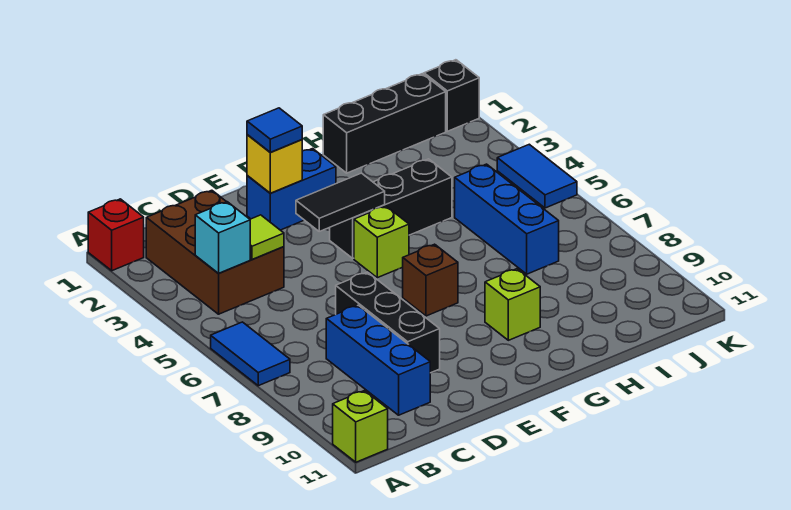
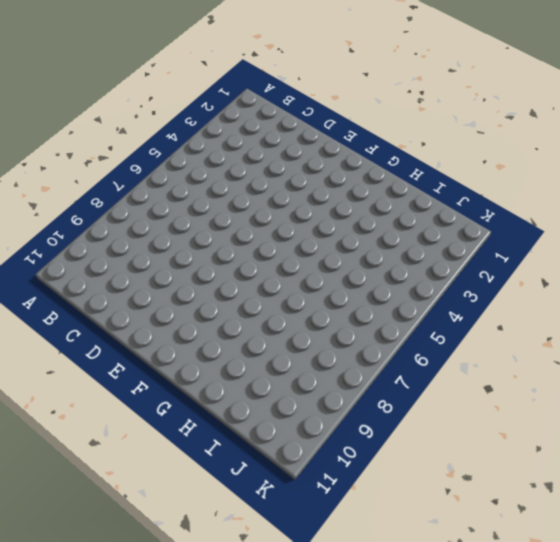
none -> red 1x1 brick [88,199,144,271]
none -> blue 1x2 tile [211,322,290,386]
none -> lime 1x1 brick [333,391,388,462]

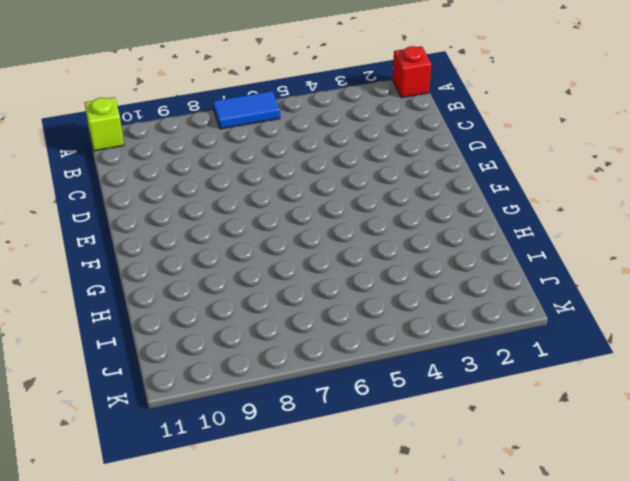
none -> brown 2x3 brick [146,190,284,314]
none -> blue 1x3 brick [326,305,430,415]
none -> black 1x3 brick [336,272,440,373]

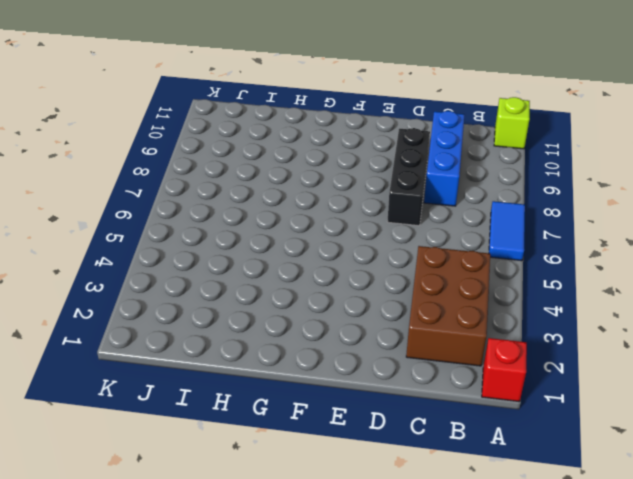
none -> blue 1x2 brick [247,149,336,230]
none -> black 1x3 brick [330,159,452,258]
none -> lime 1x1 brick [354,206,409,278]

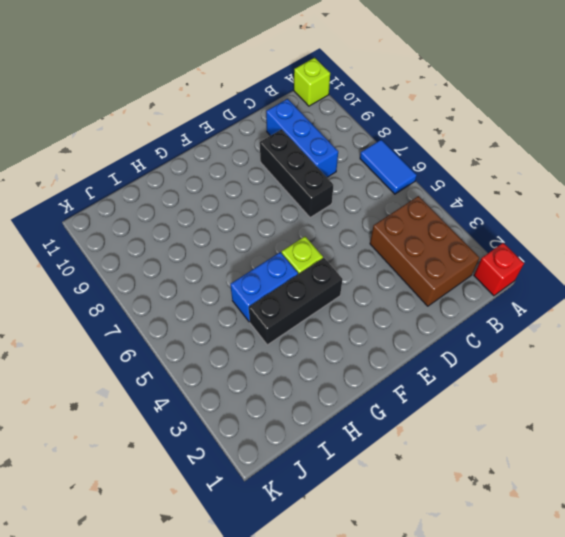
blue 1x2 brick [230,252,298,322] -> blue 1x2 brick moved to [247,149,336,230]
none -> brown 1x1 brick [403,244,458,316]
none -> lime 1x1 brick [485,269,540,340]
none -> black 1x3 brick [323,74,446,173]

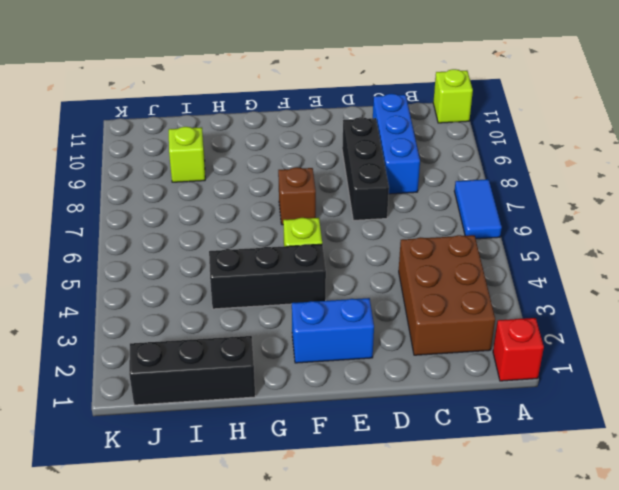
lime 1x1 brick [169,127,205,182] -> lime 1x1 brick moved to [485,269,540,340]
none -> blue 1x3 brick [455,164,559,274]
none -> black 1x1 brick [424,60,479,131]
none -> blue 1x2 tile [497,144,577,208]

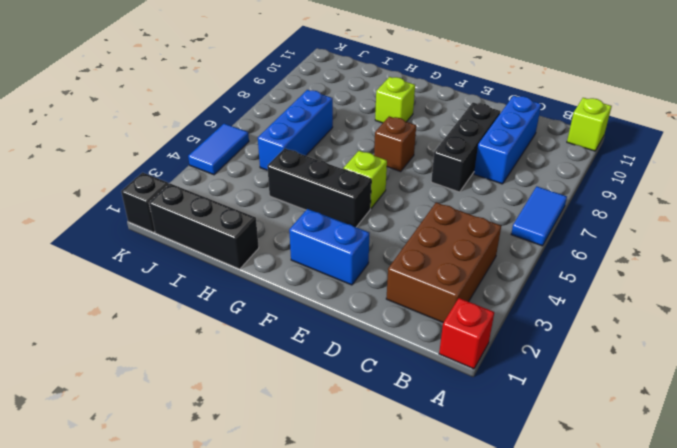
none -> cyan 1x1 brick [195,202,250,274]
none -> lime 1x1 tile [250,215,284,259]
none -> yellow 1x1 brick [247,135,302,193]

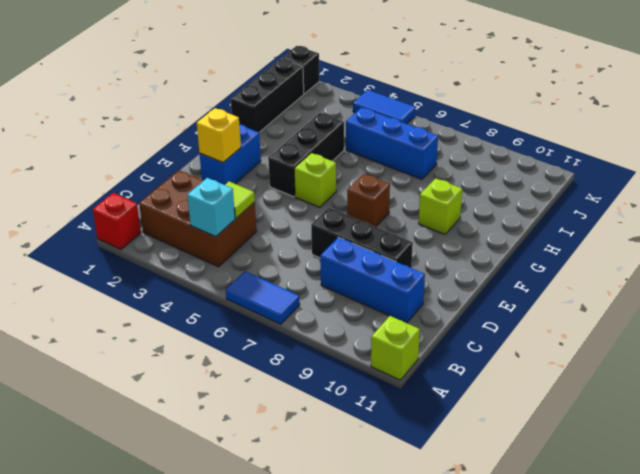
none -> black 1x2 tile [296,173,385,231]
none -> blue 1x1 tile [247,108,302,152]

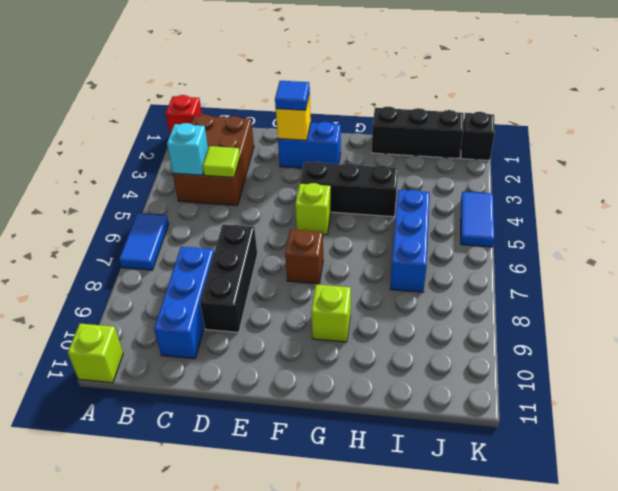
none -> black 1x2 tile [296,173,385,231]

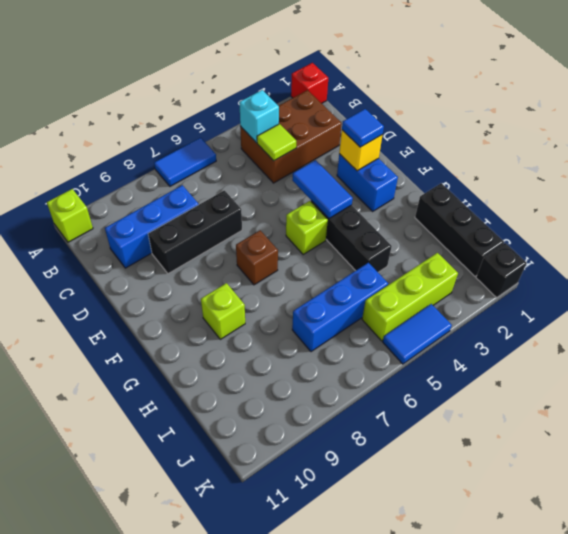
blue 1x2 tile [292,160,353,218] -> black 1x2 tile [296,173,385,231]
lime 1x3 brick [362,253,458,341] -> none

